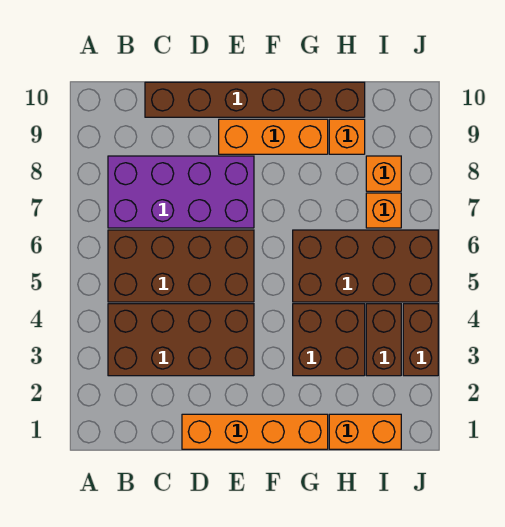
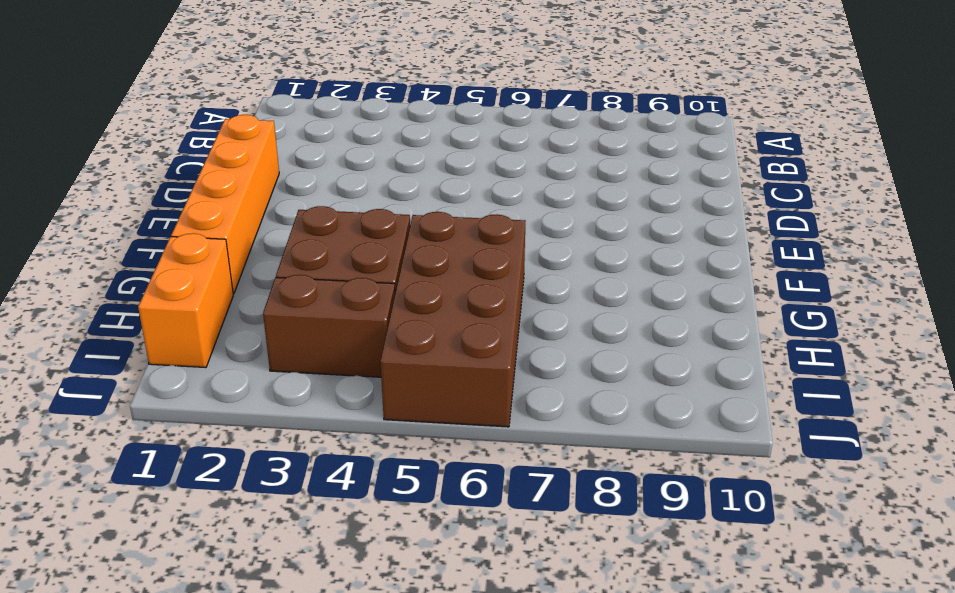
none -> brown 2x4 brick [108,304,254,376]
none -> brown 2x4 brick [108,230,254,302]
none -> purple 2x4 brick [108,156,254,228]

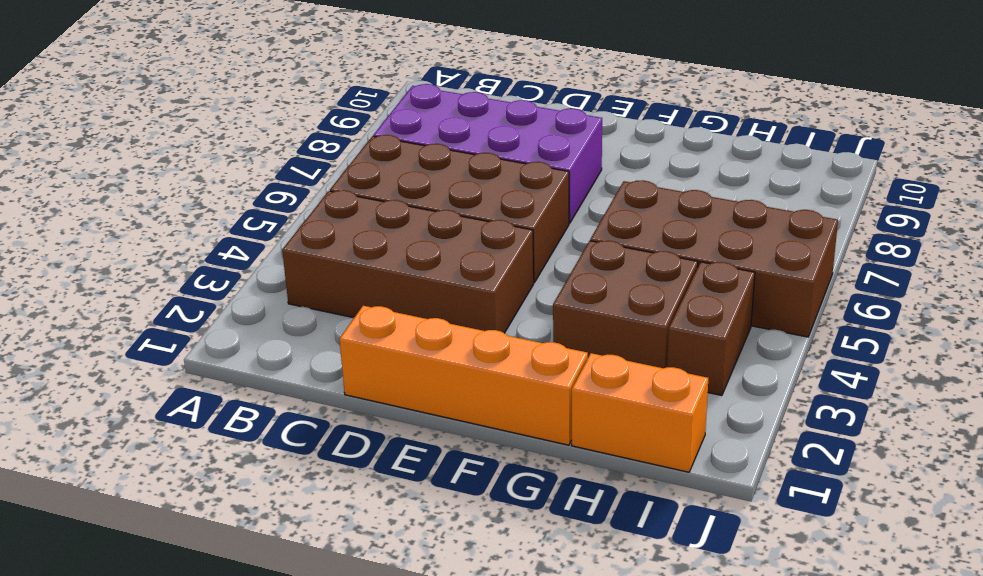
none -> brown 1x6 brick [145,82,365,117]
none -> orange 1x3 brick [219,119,328,154]
none -> orange 1x1 brick [329,119,365,154]

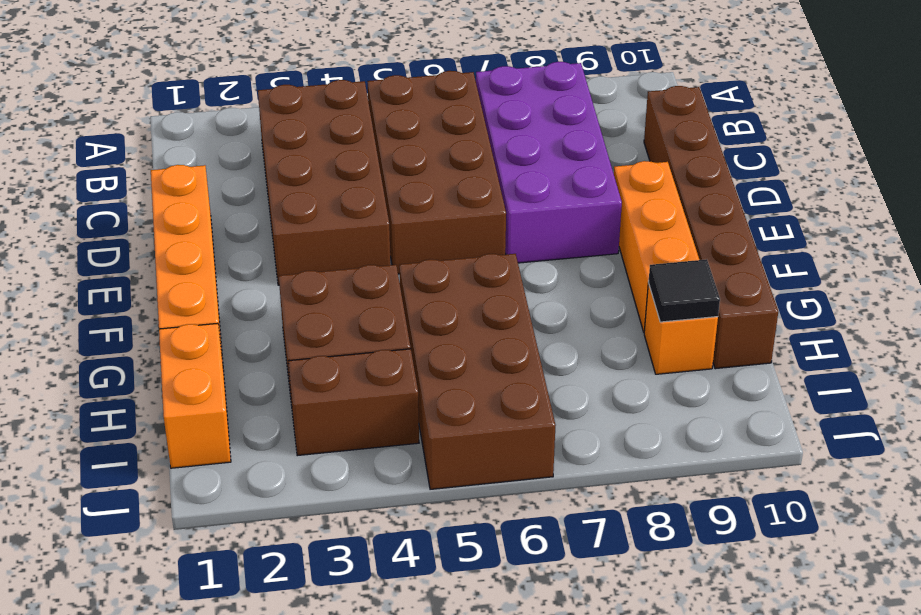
black 1x1 tile [649,259,720,322] -> none
none -> orange 1x1 brick [366,193,401,228]
none -> orange 1x1 brick [366,156,401,191]
none -> brown 1x2 brick [403,304,438,376]

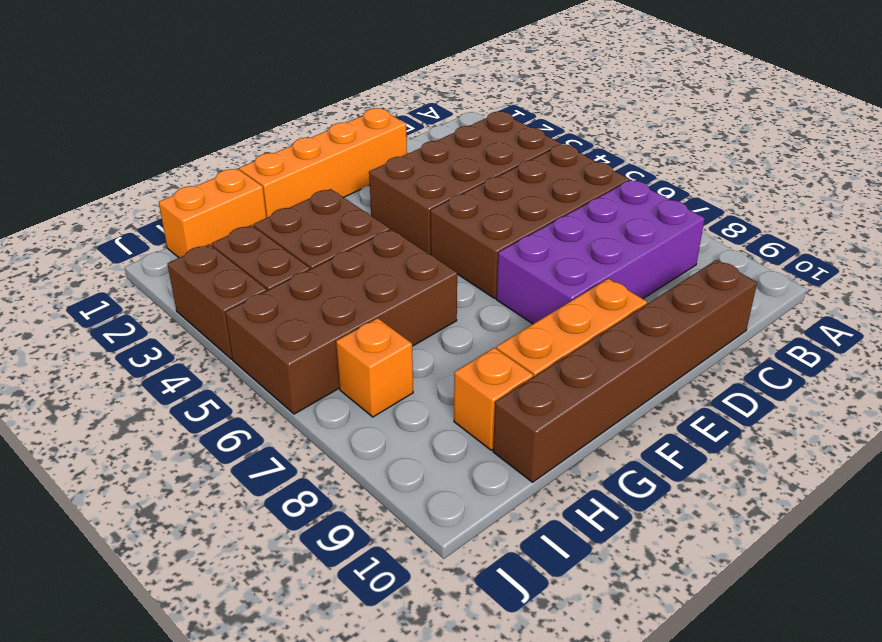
none -> orange 1x1 brick [366,156,401,191]

